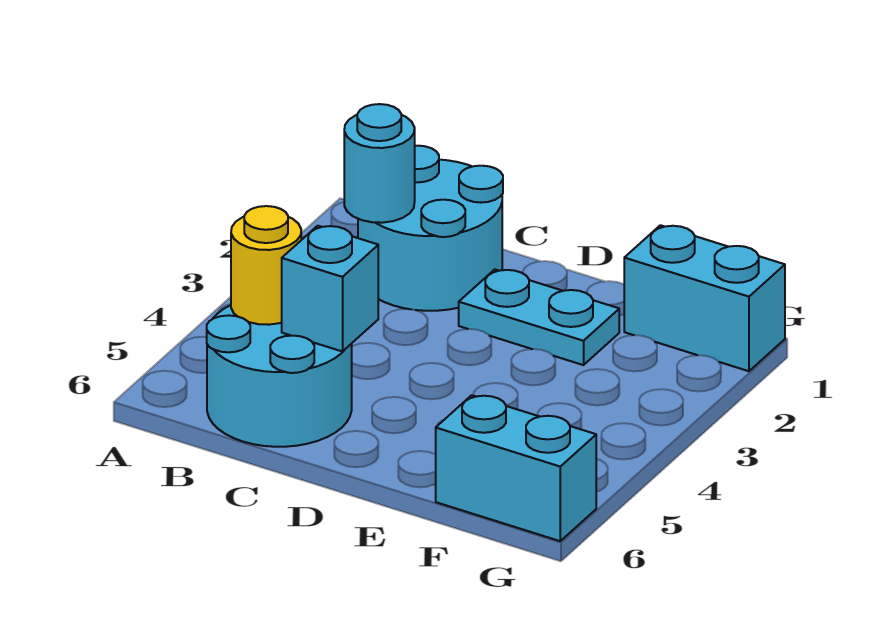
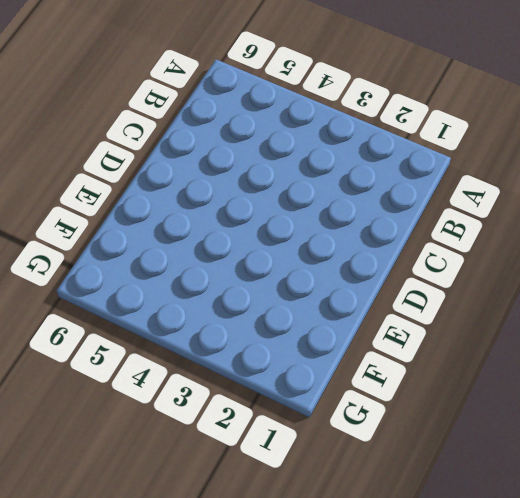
none -> cyan 2x2 round brick [358,146,503,311]
none -> cyan 2x2 round brick [207,305,352,447]

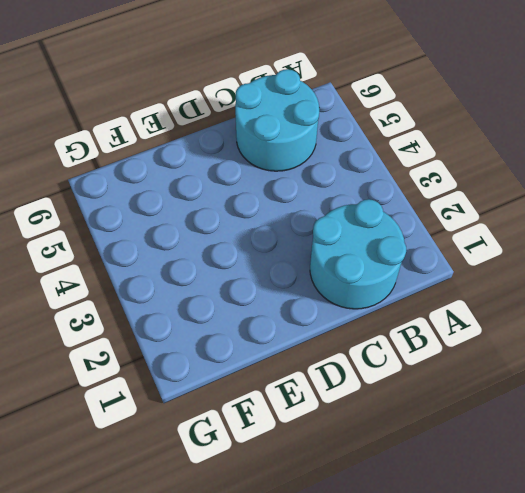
none -> cyan 1x2 plate [459,270,619,365]
none -> cyan 1x2 brick [624,225,785,371]

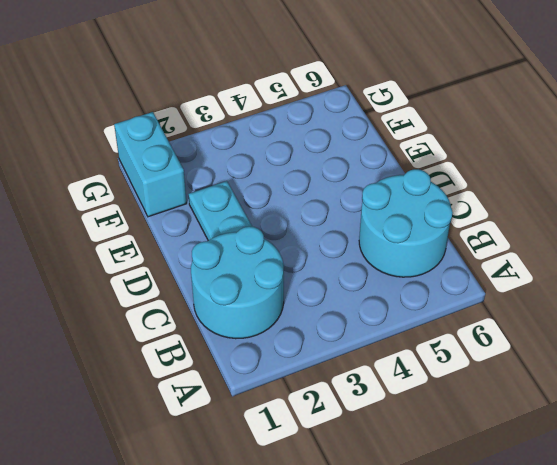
none -> cyan 1x2 brick [436,395,596,541]
none -> cyan 1x1 round brick [344,104,415,223]

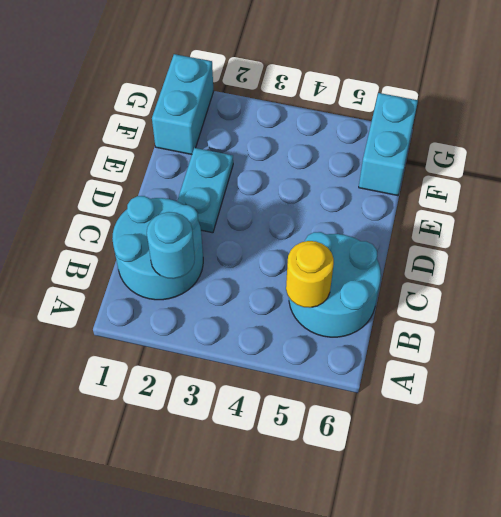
none -> cyan 1x1 brick [282,226,378,352]

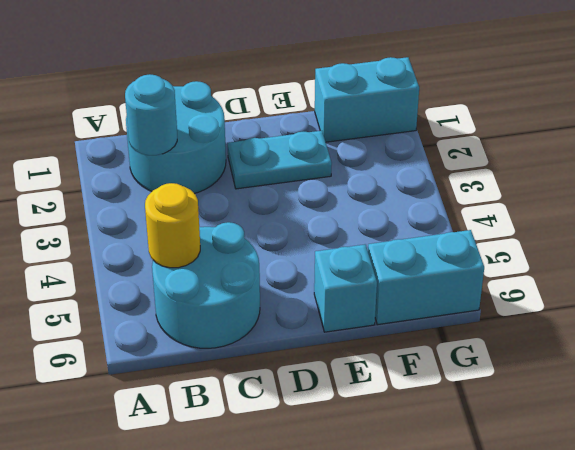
cyan 1x1 brick [314,244,377,332] -> cyan 1x1 brick moved to [282,226,378,352]

